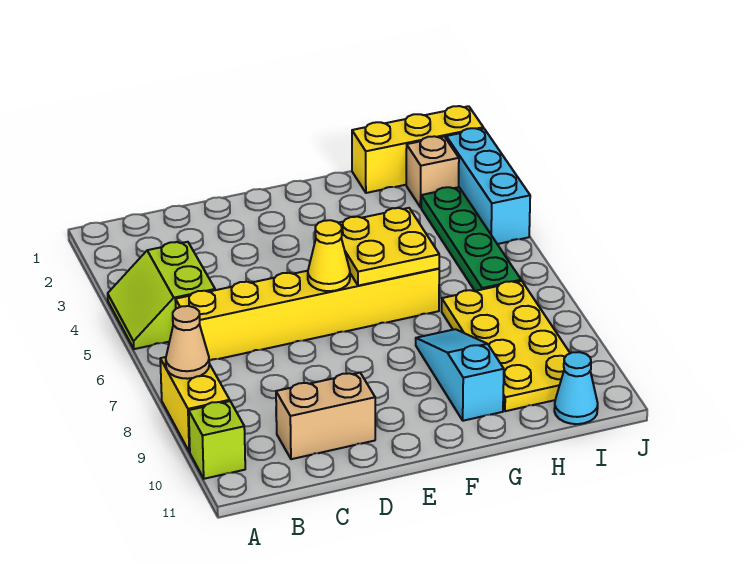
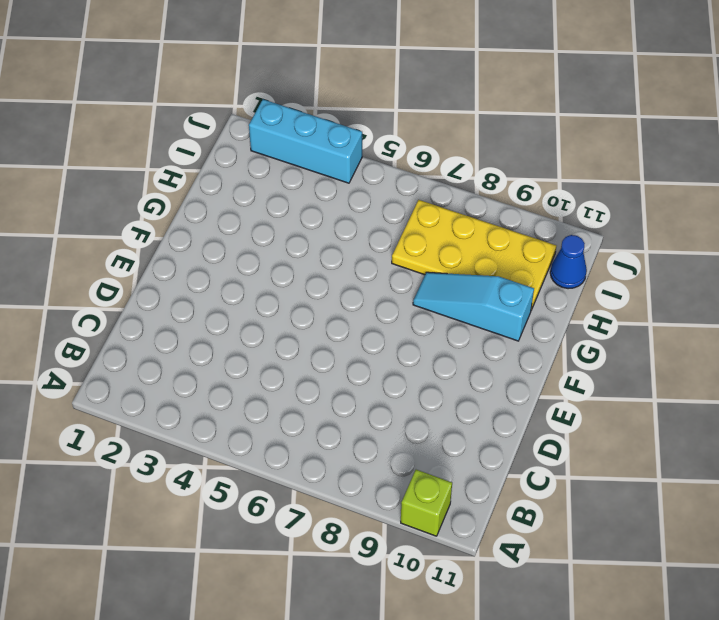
blue 1x1 cone [550,235,587,289] -> cyan 1x1 cone [554,352,598,424]
none -> lime 2x2 slope [108,242,215,349]
none -> yellow 1x2 brick [160,357,230,452]
none -> yellow 1x6 brick [175,269,439,361]

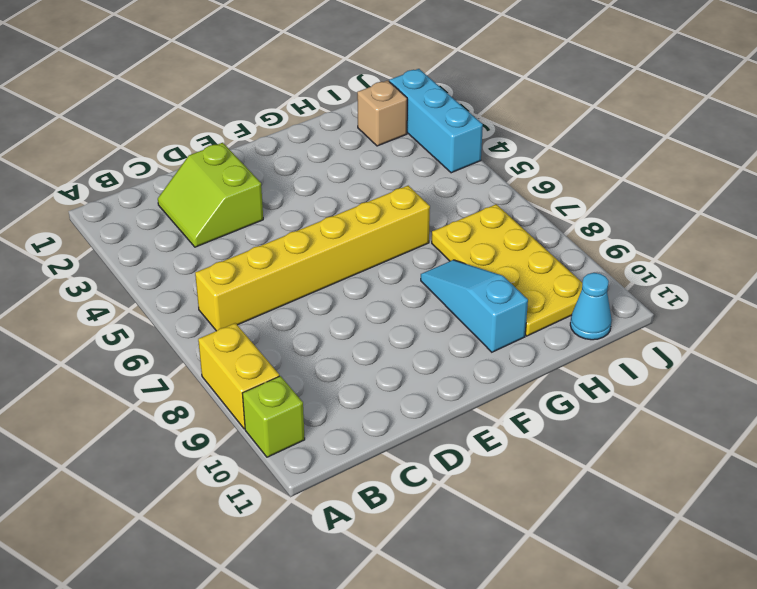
lime 2x2 slope [158,143,263,247] -> lime 2x2 slope moved to [108,242,215,349]
none -> tan 1x2 brick [276,373,375,459]
none -> yellow 1x3 brick [352,106,483,193]
none -> green 1x4 plate [421,187,521,291]

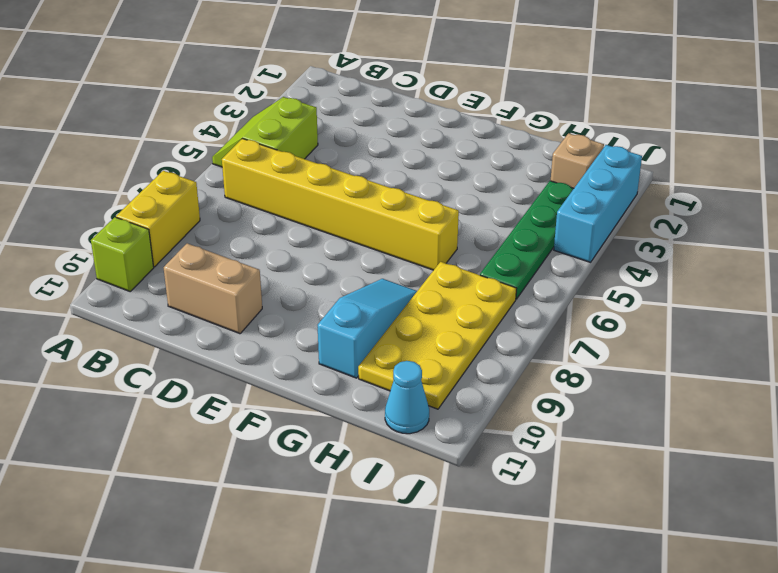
none -> yellow 1x3 brick [352,106,483,193]
none -> tan 1x1 cone [166,306,209,379]
none -> yellow 1x1 cone [308,220,350,291]

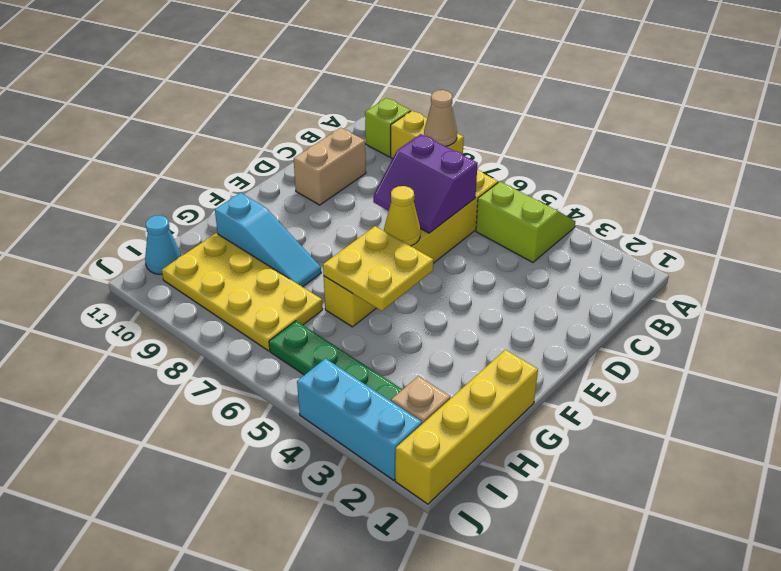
purple 2x2 slope [373,134,478,233] -> none
yellow 1x4 brick [395,350,538,504] -> yellow 1x3 brick [352,106,483,193]

